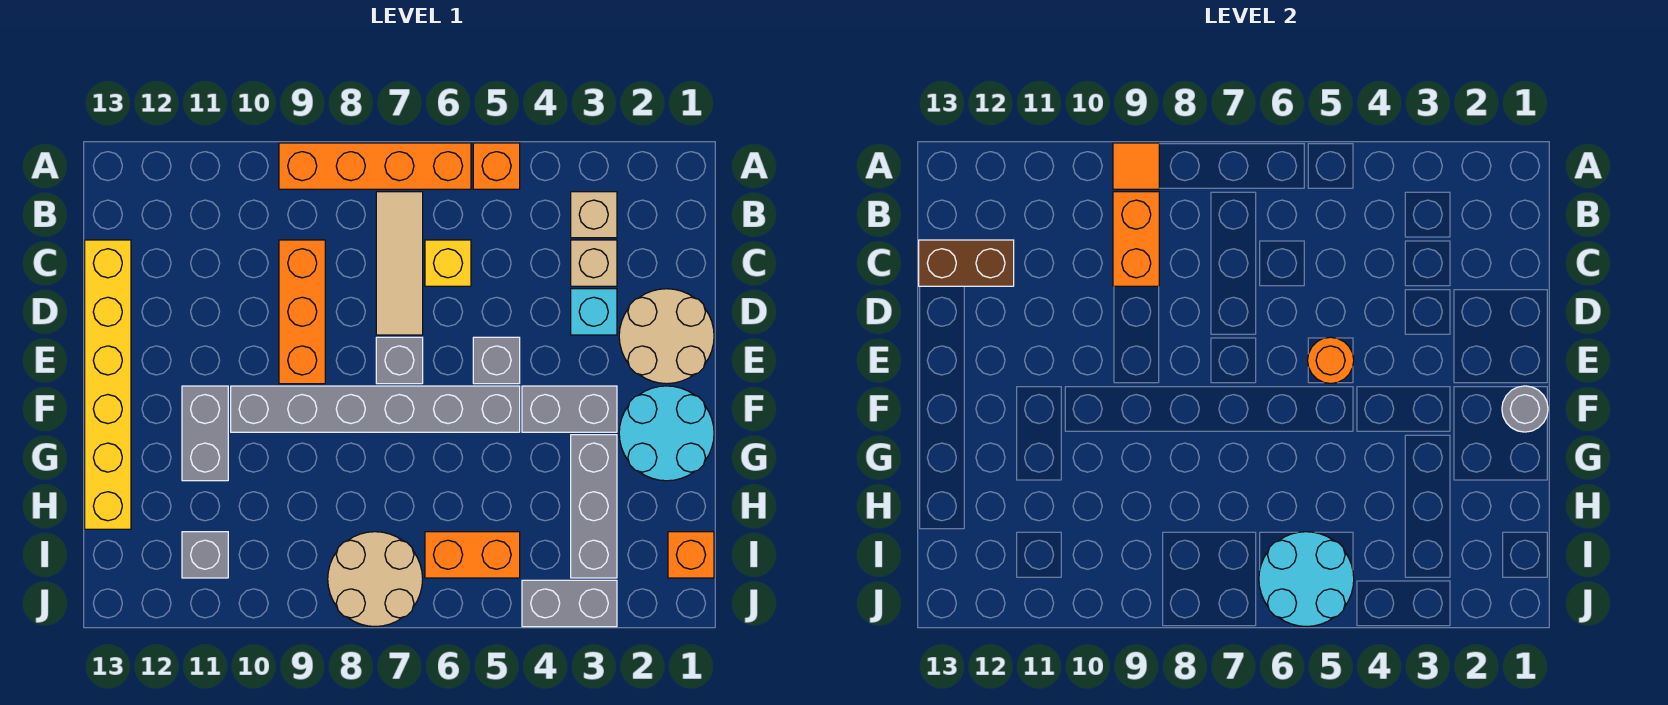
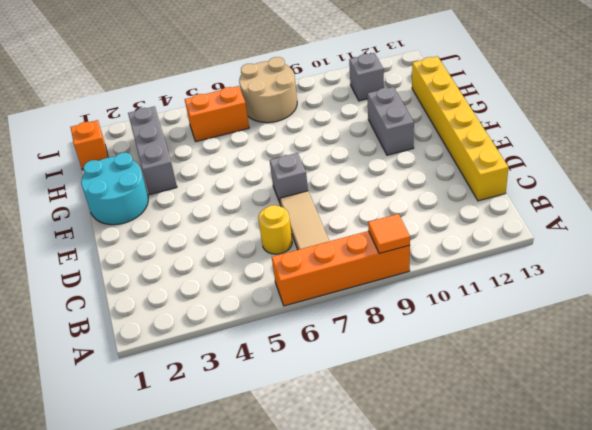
yellow 1x1 round brick [258,205,292,254] -> yellow 1x1 brick [425,240,471,286]
none -> orange 1x1 brick [473,143,520,189]
none -> tan 1x1 brick [571,192,617,238]
none -> tan 1x1 brick [571,240,617,286]

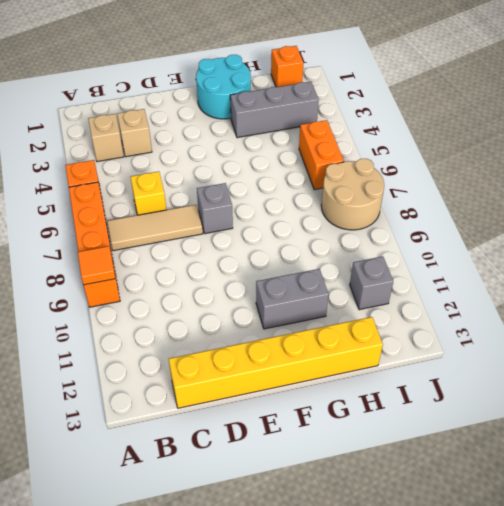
none -> orange 1x3 brick [279,240,325,384]
none -> tan 2x2 round brick [619,289,714,384]
none -> cyan 1x1 brick [571,289,617,335]

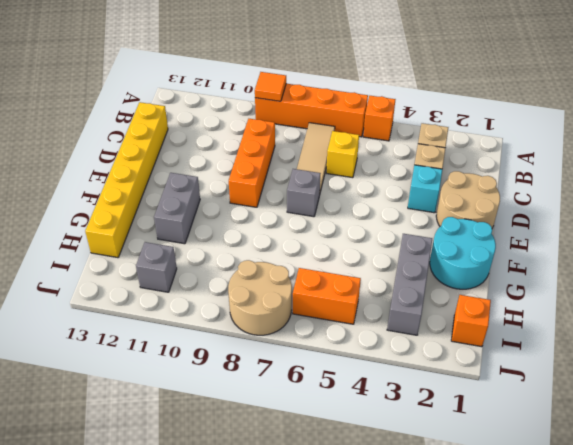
none -> grey 1x1 brick [473,337,520,384]
none -> grey 1x2 brick [522,386,617,432]
none -> grey 1x6 brick [231,386,520,432]

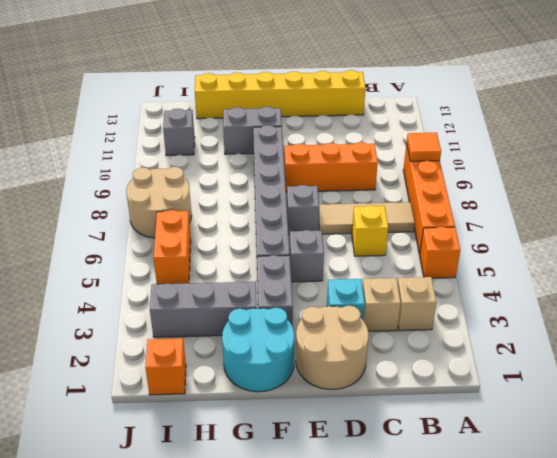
none -> grey 1x2 brick [522,580,617,627]
none -> orange 1x2 brick [1113,192,1159,286]
none -> brown 1x2 brick [919,240,1014,286]

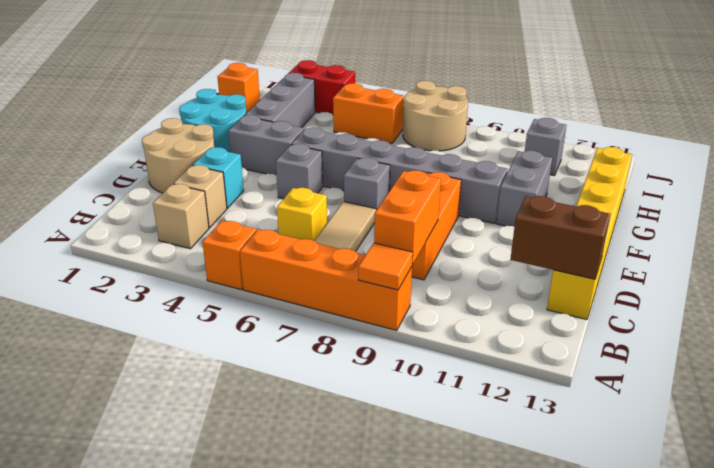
red 1x2 brick [288,60,355,115] -> grey 1x2 brick [522,580,617,627]
none -> orange 1x1 round brick [1308,337,1354,384]
none -> grey 1x1 round brick [1502,386,1548,432]
none -> cyan 2x2 round brick [1259,532,1354,627]

